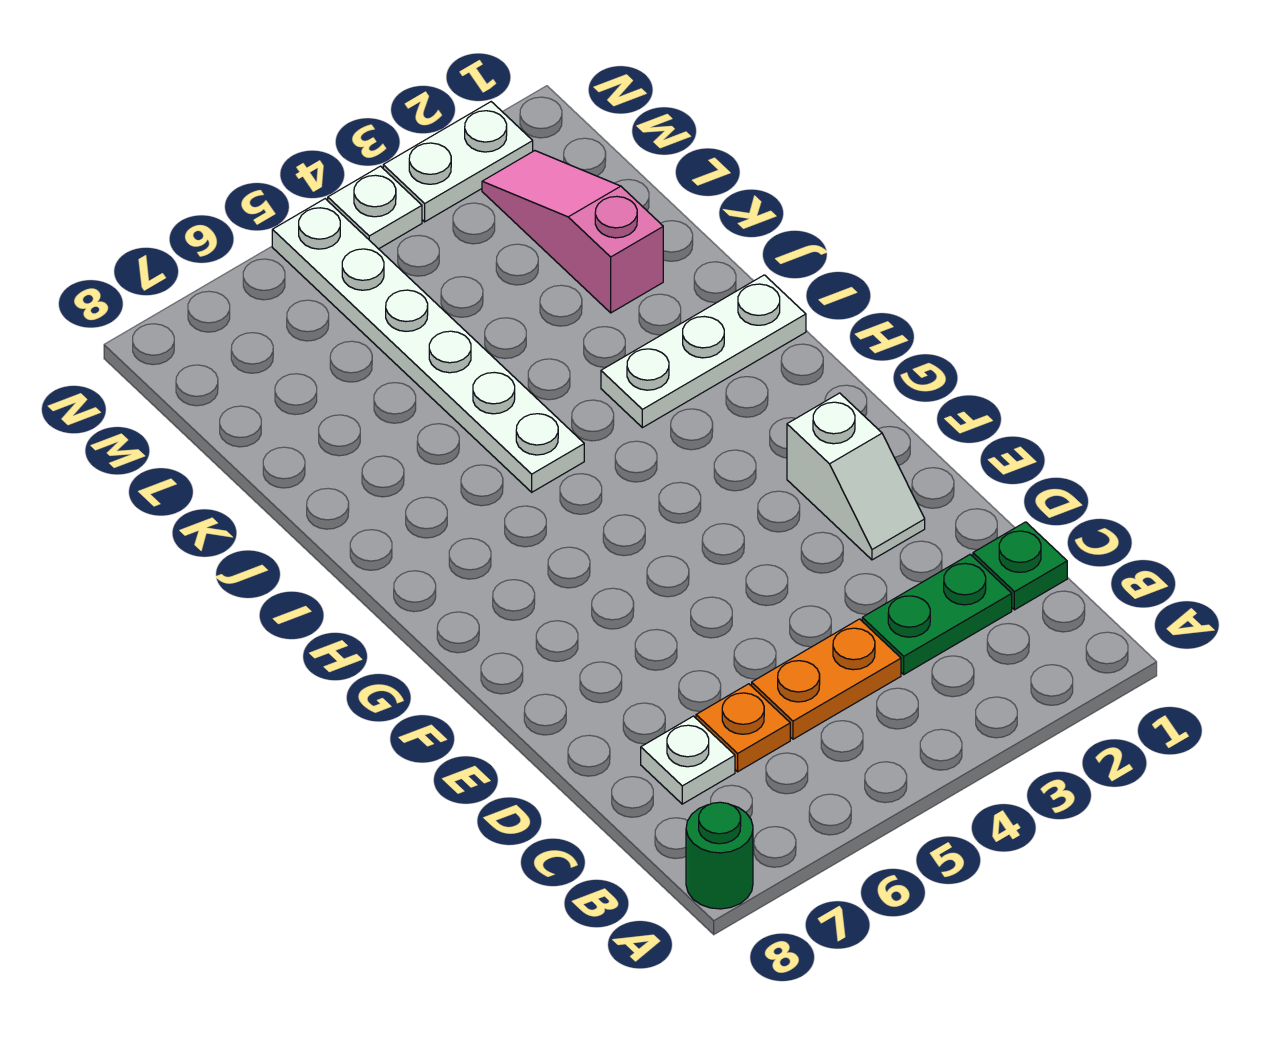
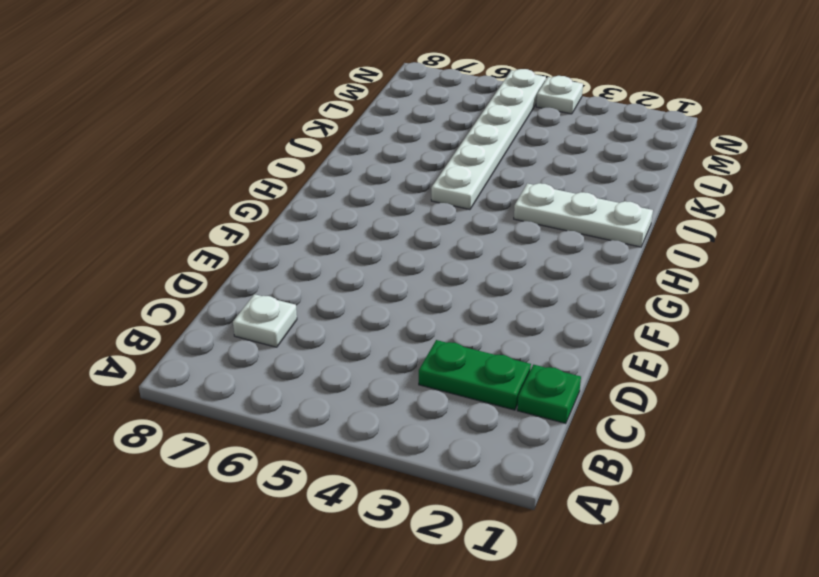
none -> green 1x1 round brick [686,802,753,909]
none -> orange 1x2 plate [752,619,901,739]
none -> orange 1x1 plate [696,684,790,772]

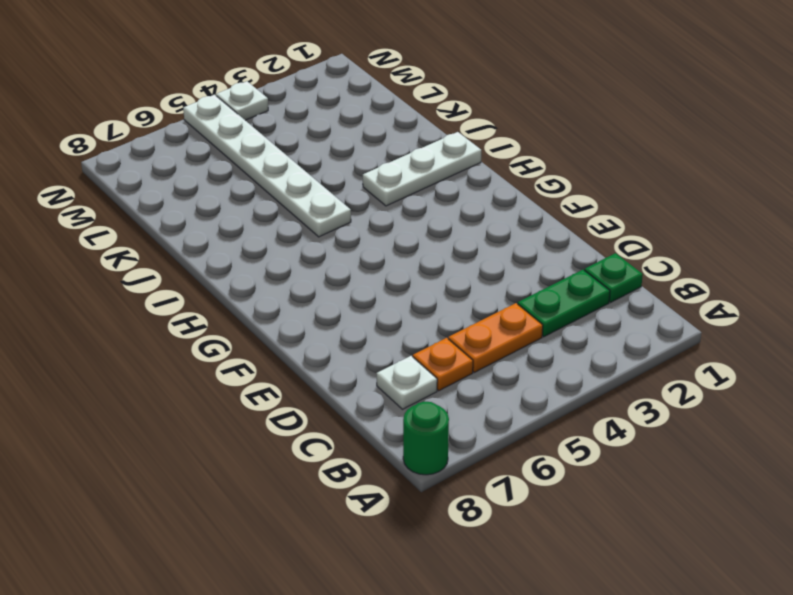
none -> white 1x2 slope [787,393,925,560]
none -> pink 1x3 slope [482,151,663,313]
none -> white 1x2 plate [383,102,533,222]

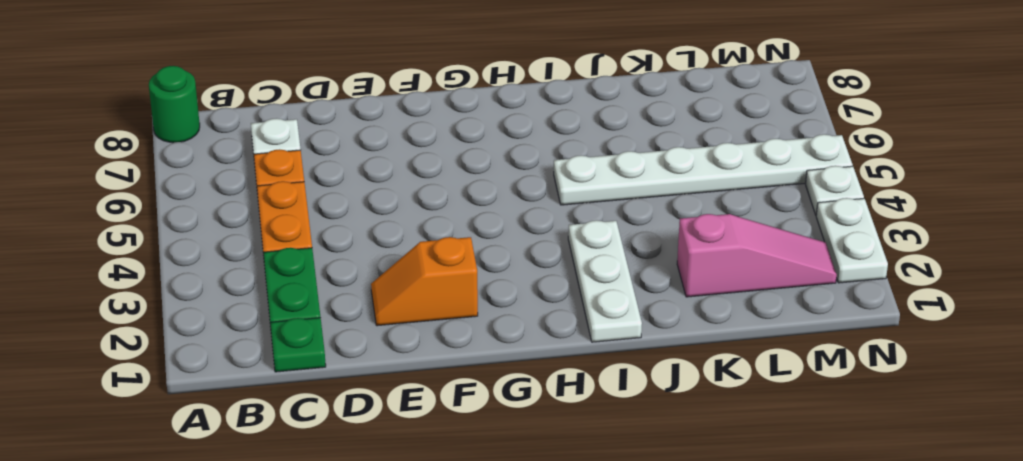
orange 1x2 slope [371,237,478,326] -> white 1x2 slope [787,393,925,560]

